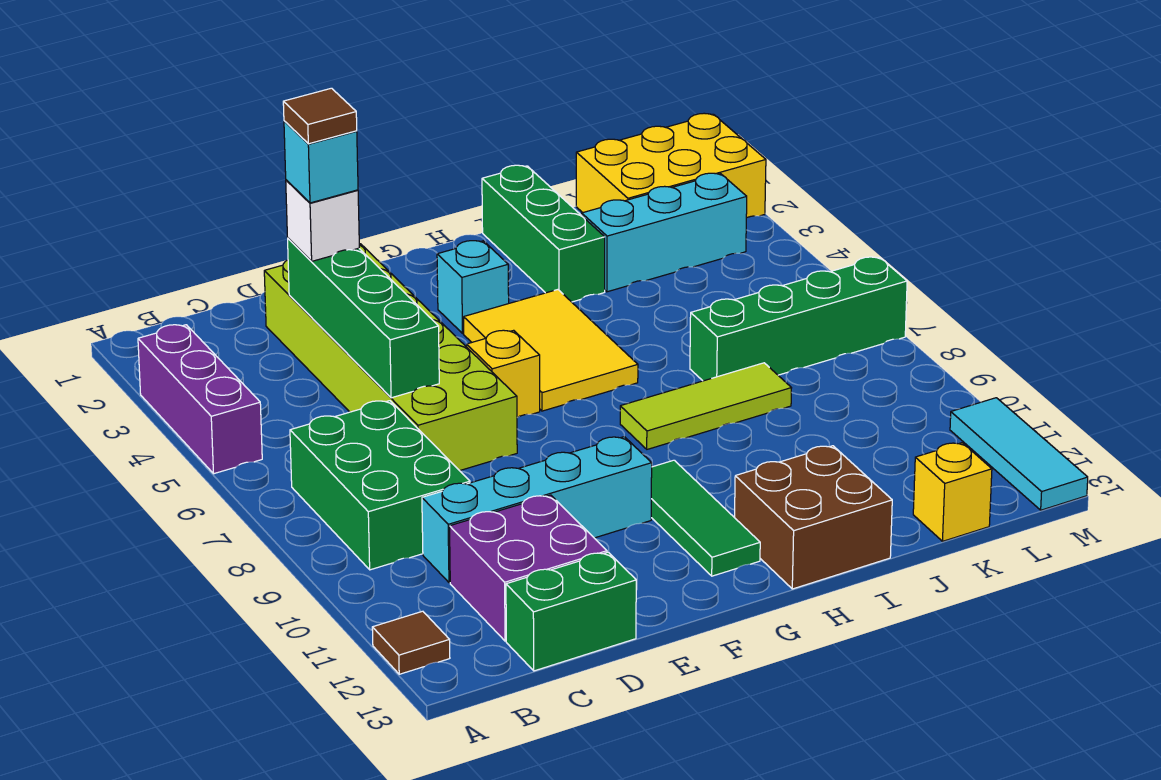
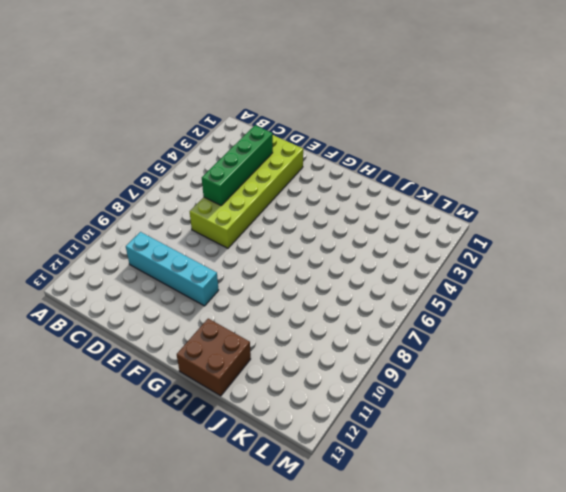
none -> purple 1x3 brick [138,325,262,474]
none -> brown 1x1 tile [372,611,450,674]
none -> green 2x3 brick [290,401,470,570]

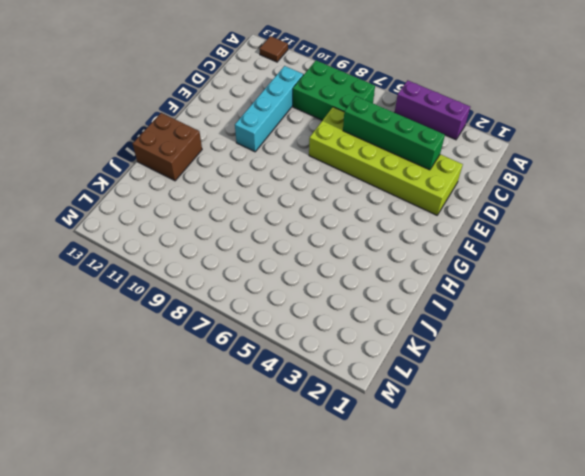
none -> purple 2x2 brick [450,495,607,641]
none -> green 1x2 brick [506,552,636,671]
none -> yellow 1x1 brick [467,330,540,418]

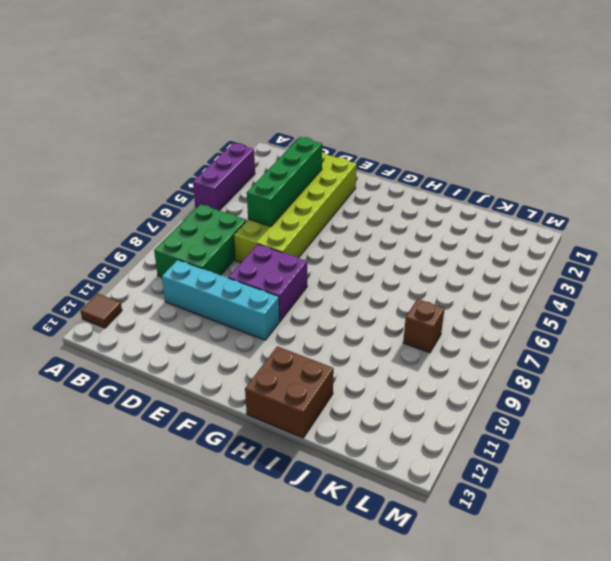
purple 2x2 brick [229,244,307,321] -> purple 2x2 brick moved to [450,495,607,641]
brown 1x1 brick [403,299,444,353] -> none
none -> green 1x2 brick [506,552,636,671]
none -> yellow 1x1 brick [467,330,540,418]
none -> cyan 1x1 brick [437,241,509,333]

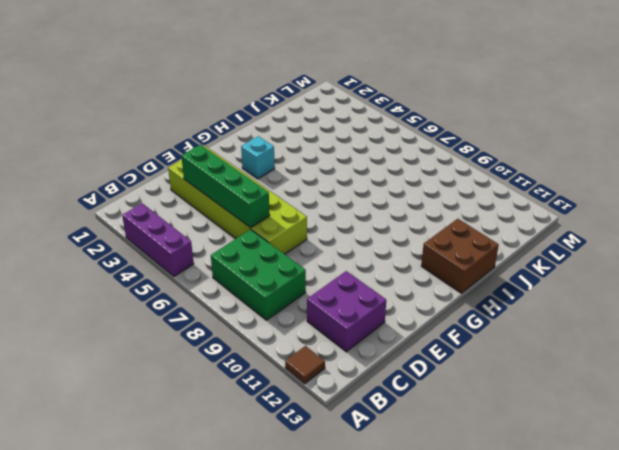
none -> cyan 1x4 brick [422,437,652,583]
none -> green 1x2 brick [506,552,636,671]
none -> yellow 1x1 brick [467,330,540,418]

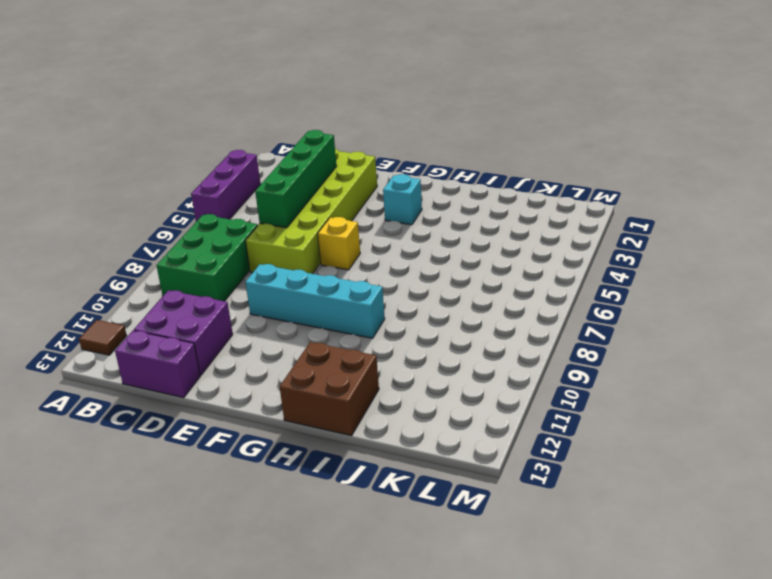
purple 1x2 brick [115,331,200,398] -> green 1x2 brick [506,552,636,671]
cyan 1x4 brick [245,264,385,338] -> cyan 1x4 brick moved to [422,437,652,583]
none -> yellow 2x3 tile [464,290,638,411]
none -> green 1x3 tile [651,460,760,576]
none -> lime 1x3 tile [620,363,791,449]

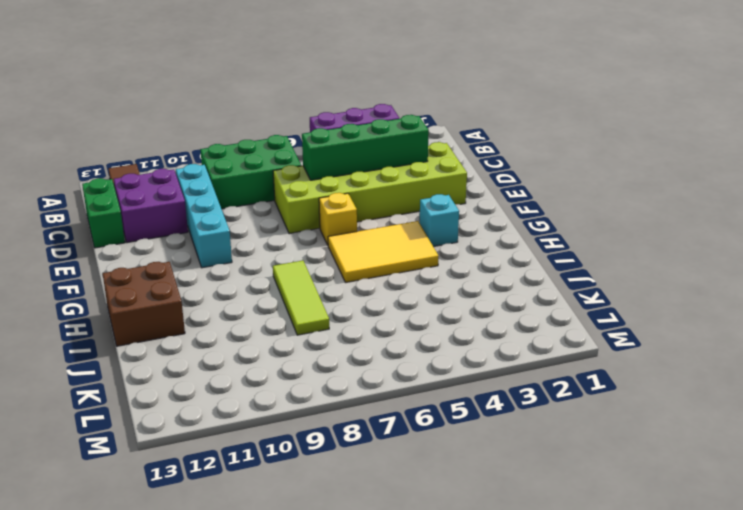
none -> green 1x3 tile [651,460,760,576]
none -> green 1x3 brick [482,165,605,302]
none -> cyan 1x3 brick [582,173,747,292]

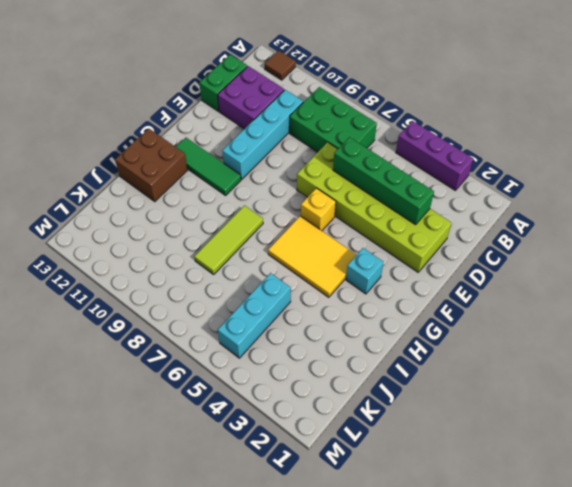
cyan 1x3 brick [218,273,291,358] -> cyan 1x3 brick moved to [582,173,747,292]
none -> green 1x3 brick [482,165,605,302]
none -> green 1x4 brick [690,257,907,381]
none -> yellow 2x3 brick [576,113,766,218]

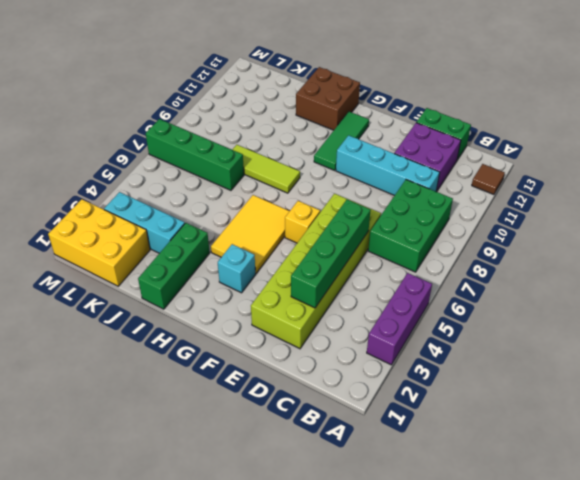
none -> yellow 1x1 brick [913,443,992,541]
none -> cyan 1x3 tile [950,398,1088,510]
none -> white 1x1 brick [286,180,359,261]

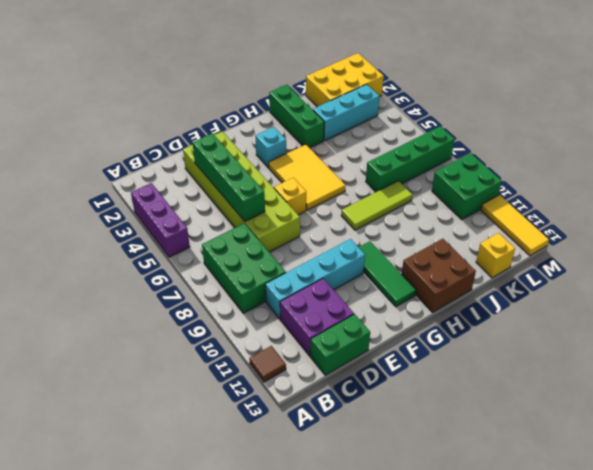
green 2x2 brick [432,153,502,220] -> none
yellow 1x3 tile [481,195,549,256] -> cyan 1x3 tile [950,398,1088,510]
none -> white 1x1 brick [286,180,359,261]
none -> cyan 1x1 brick [284,121,358,203]
none -> brown 1x1 tile [283,88,357,144]

